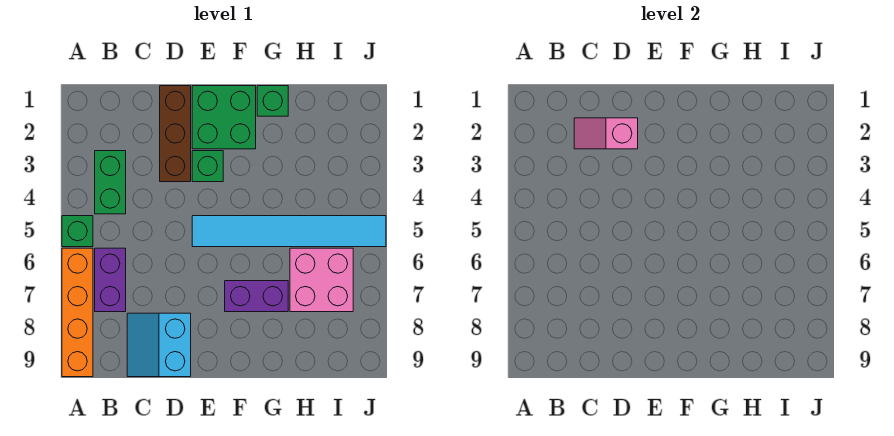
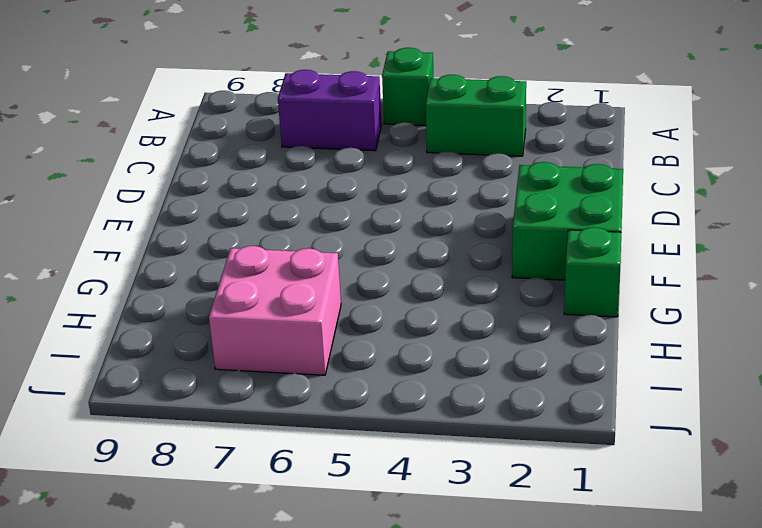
none -> orange 1x4 brick [62,248,93,377]
none -> cyan 2x2 slope [127,313,191,377]
none -> brown 1x3 brick [160,86,191,182]

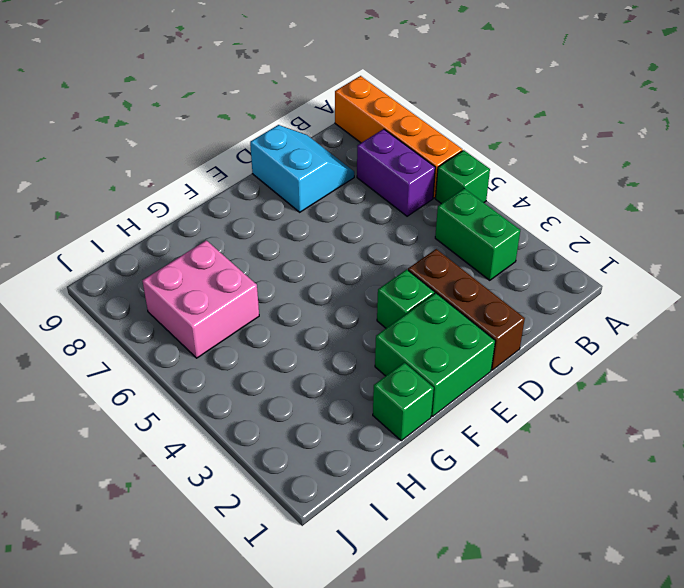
none -> cyan 1x6 tile [192,216,386,247]
none -> purple 1x2 brick [225,281,288,312]
none -> pink 1x2 slope [574,118,638,149]

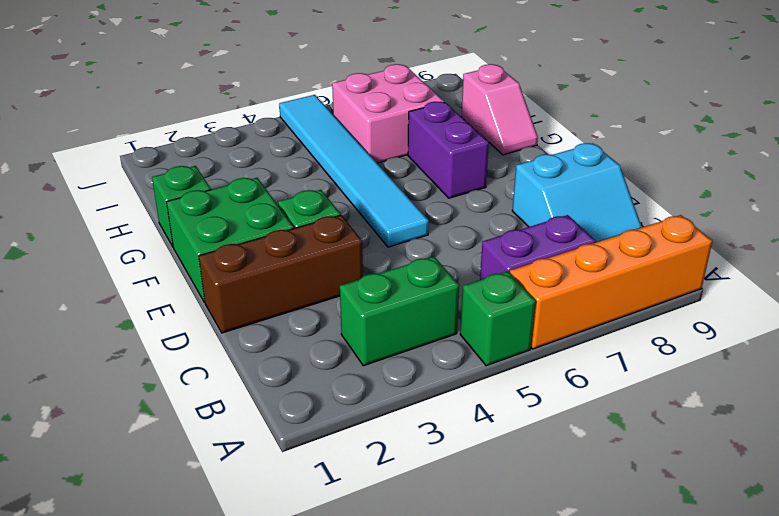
pink 1x2 slope [462,64,538,155] -> pink 1x2 slope moved to [574,118,638,149]

